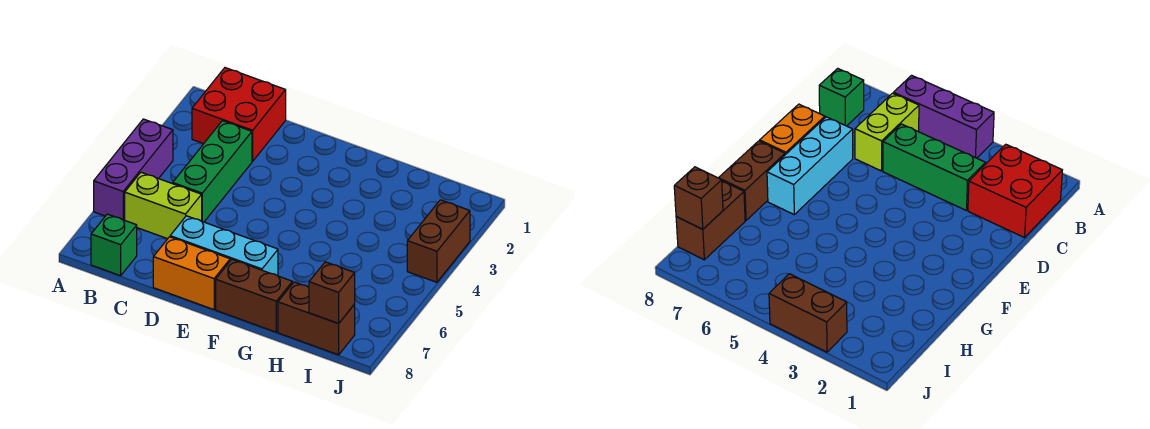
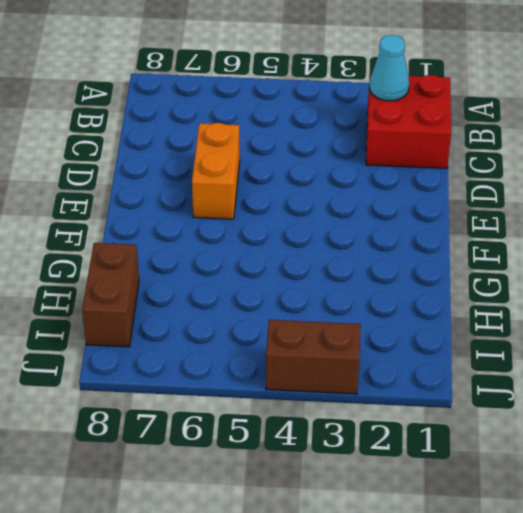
cyan 1x1 cone [369,35,409,101] -> none
orange 1x2 brick [192,123,240,219] -> orange 1x2 brick moved to [153,237,230,310]
none -> purple 1x3 brick [94,119,173,220]
none -> lime 1x2 brick [125,172,202,239]

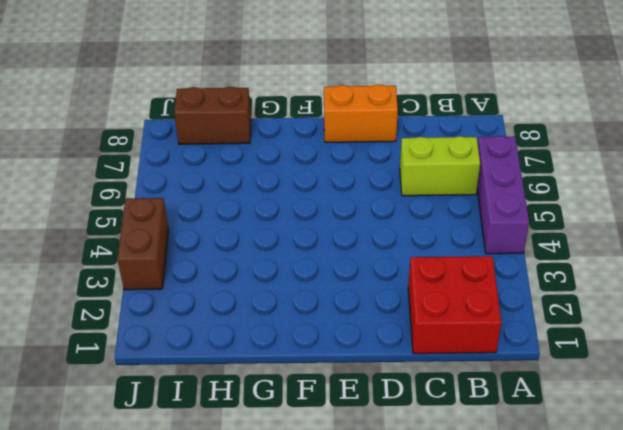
none -> green 1x1 brick [91,214,137,276]
none -> green 1x3 brick [173,121,252,222]

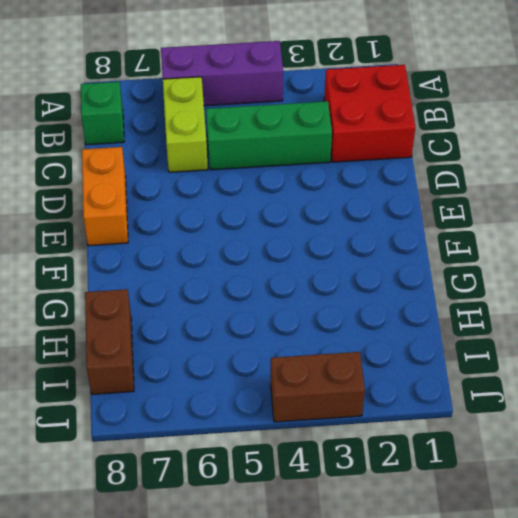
none -> cyan 1x3 brick [170,216,278,276]
none -> brown 1x2 brick [216,260,292,332]

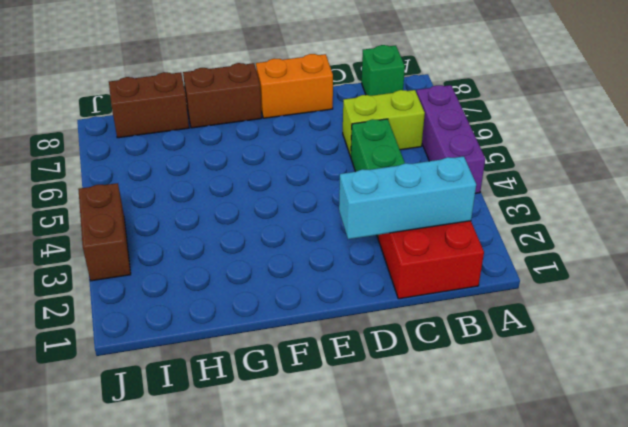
cyan 1x3 brick [339,156,476,239] -> cyan 1x3 brick moved to [170,216,278,276]
none -> brown 1x1 brick [309,262,355,324]

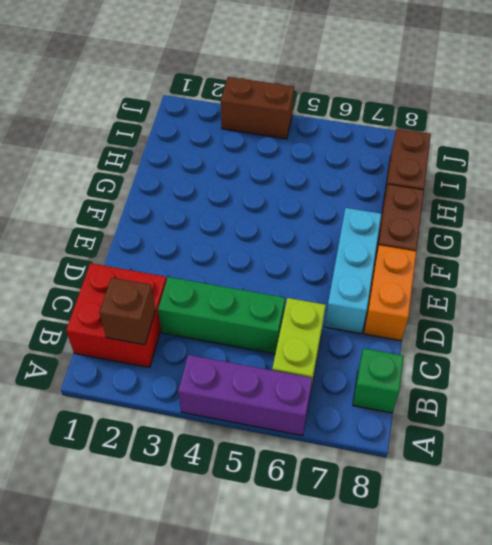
brown 1x1 brick [99,278,155,345] -> brown 1x1 brick moved to [309,262,355,324]

